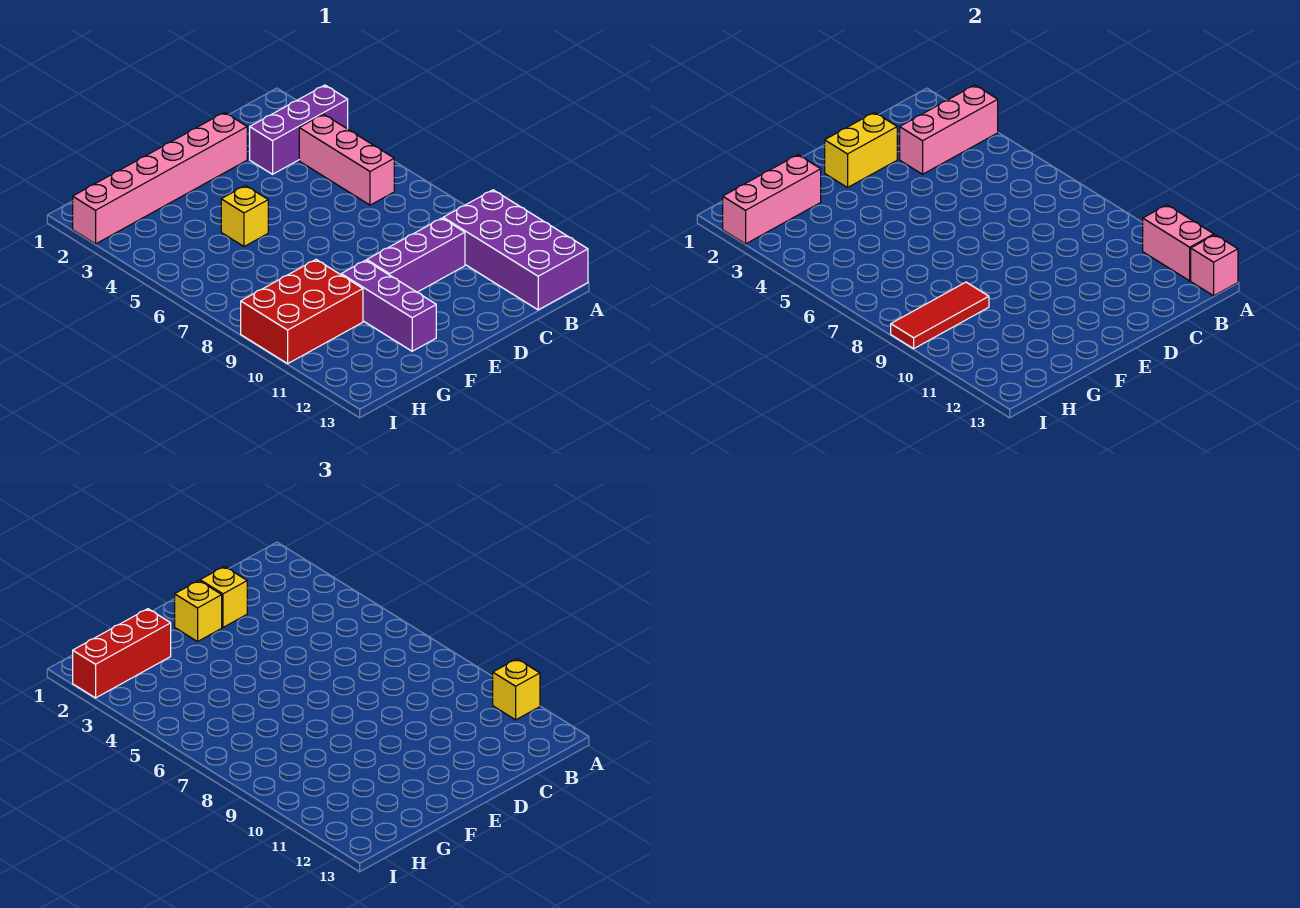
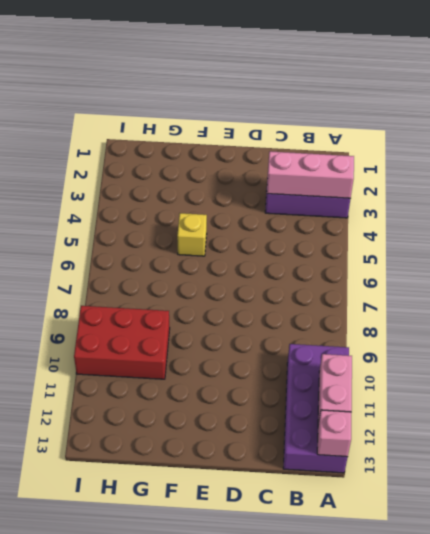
none -> pink 1x3 brick [299,114,394,205]
none -> purple 1x3 brick [367,218,465,292]
none -> pink 1x6 brick [73,112,247,244]

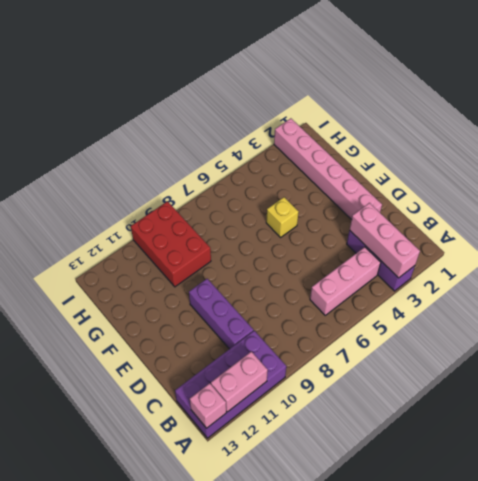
none -> purple 1x3 brick [341,260,436,351]
none -> yellow 1x2 brick [825,112,897,188]
none -> pink 1x3 brick [723,155,821,244]

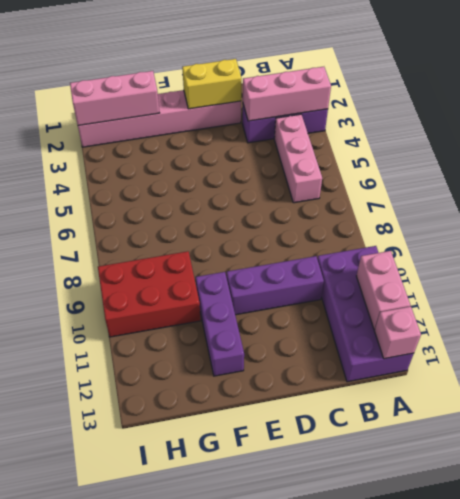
none -> yellow 1x1 brick [221,186,268,247]
none -> red 1x3 tile [891,282,989,349]
none -> yellow 1x1 brick [493,659,540,720]

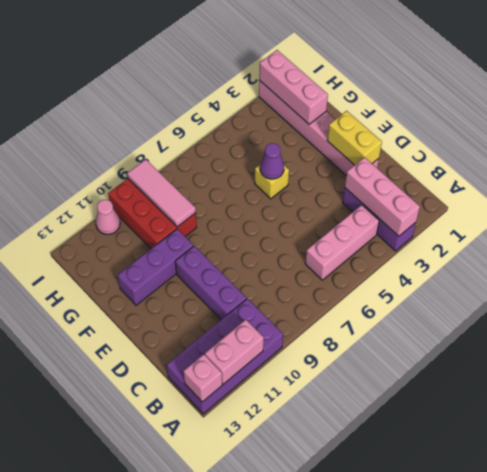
purple 1x1 cone [260,143,284,179] -> none
pink 1x3 tile [127,159,196,227] -> red 1x3 tile [891,282,989,349]
pink 1x1 cone [96,200,120,234] -> none
none -> yellow 1x1 brick [493,659,540,720]
none -> yellow 1x1 brick [200,566,247,627]
none -> yellow 1x1 brick [175,581,222,642]

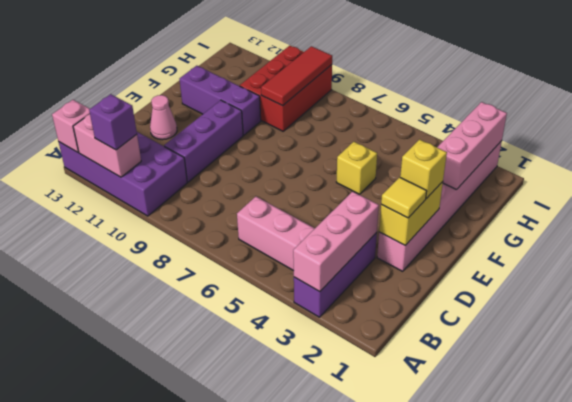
purple 1x1 brick [89,94,137,150] -> yellow 1x1 brick [493,659,540,720]
yellow 1x1 tile [381,177,427,218] -> yellow 1x1 brick [200,566,247,627]
pink 1x1 cone [150,95,177,140] -> none
none -> red 1x3 brick [73,609,171,698]

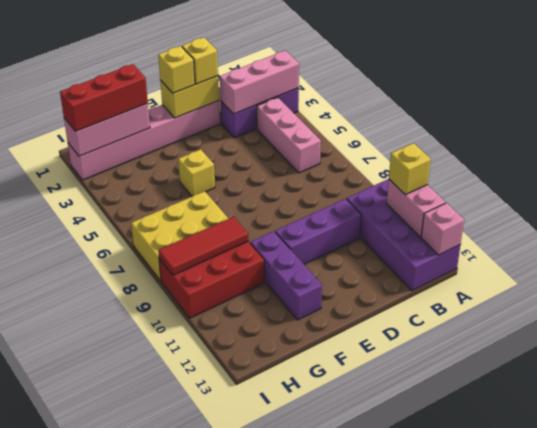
yellow 2x3 brick [131,191,229,281] -> none

